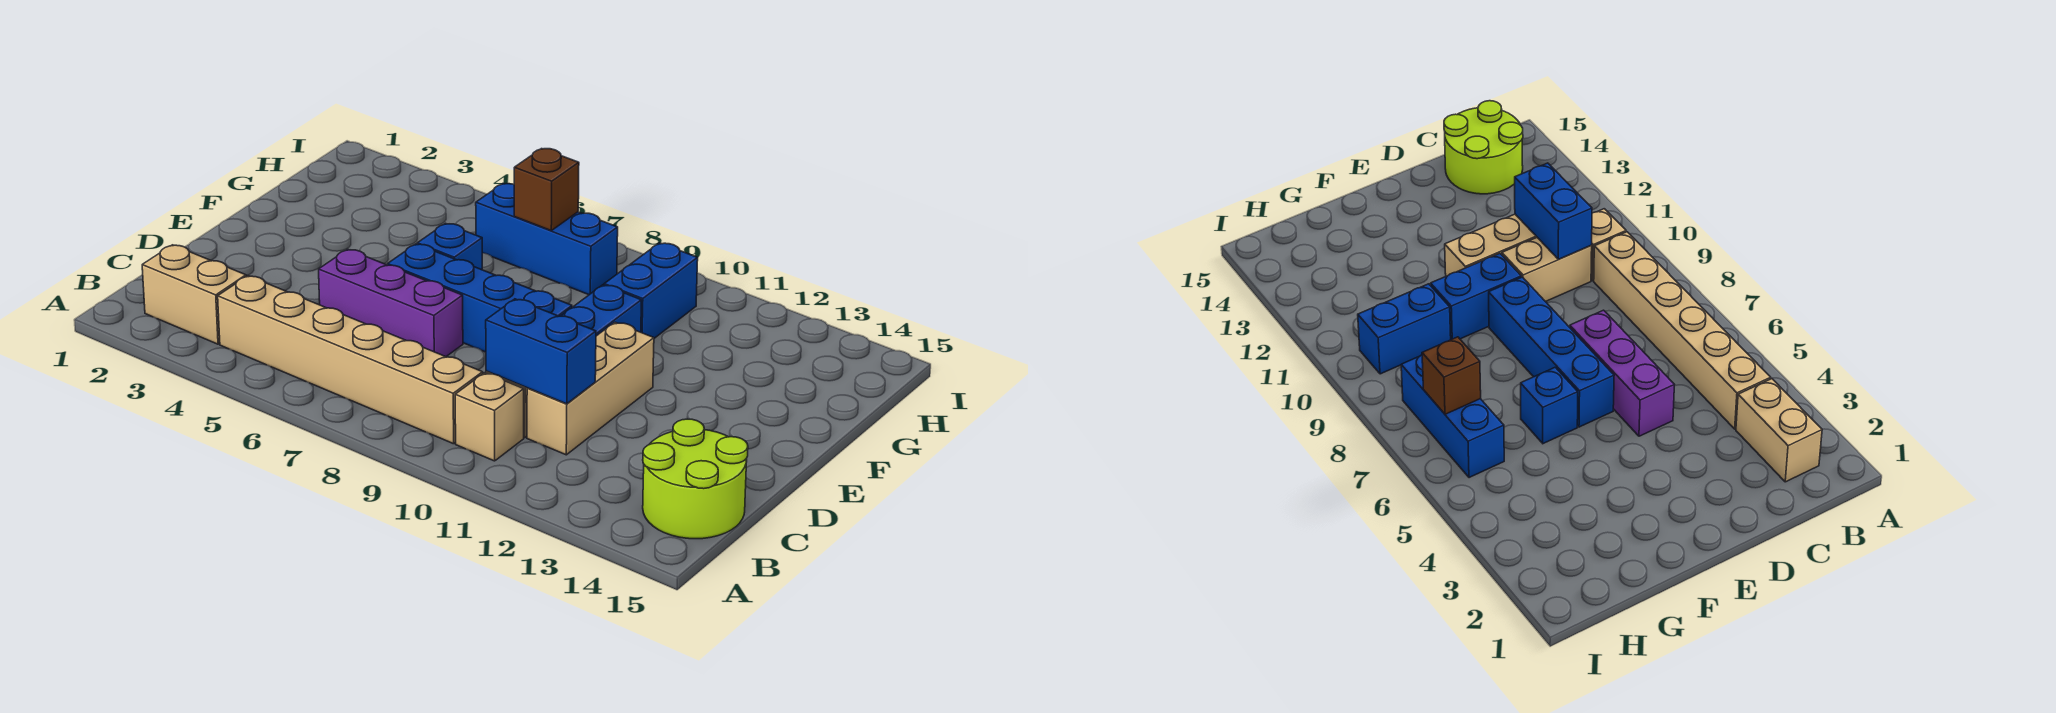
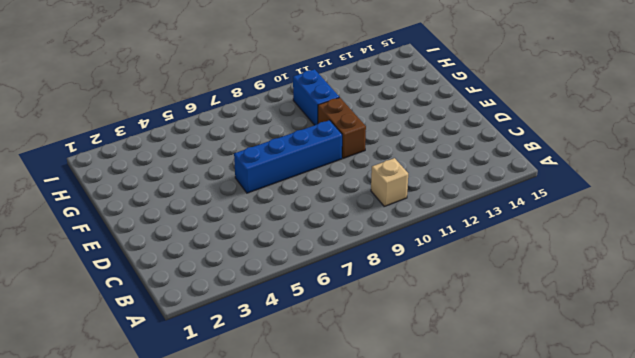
brown 1x2 brick [318,97,366,158] -> blue 1x2 brick [561,285,641,336]
none -> tan 1x2 brick [142,245,246,344]
none -> tan 1x6 brick [218,276,483,444]
none -> lime 2x2 round brick [643,419,748,539]

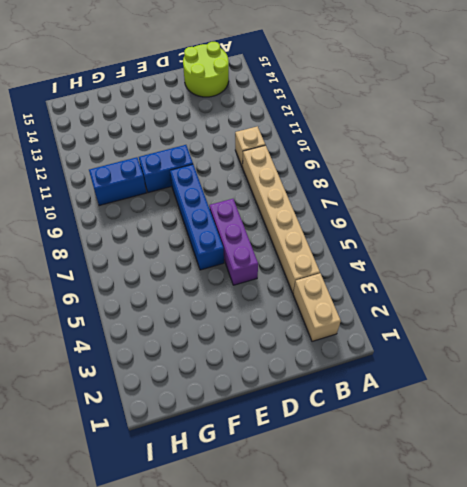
none -> tan 1x2 brick [1502,238,1592,302]
none -> tan 1x3 brick [527,322,654,455]
none -> blue 1x1 brick [417,223,482,270]

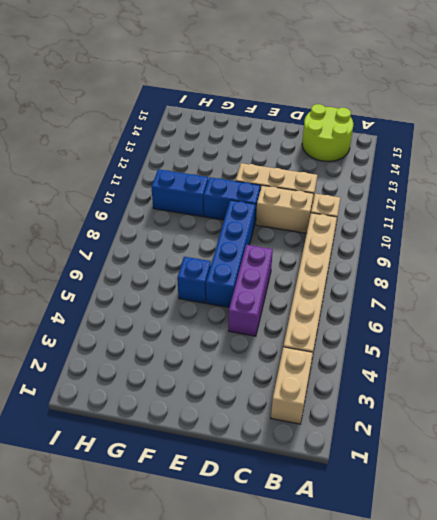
none -> blue 1x3 brick [476,184,618,295]
none -> blue 1x2 brick [486,299,596,404]
none -> brown 1x1 brick [514,149,579,231]

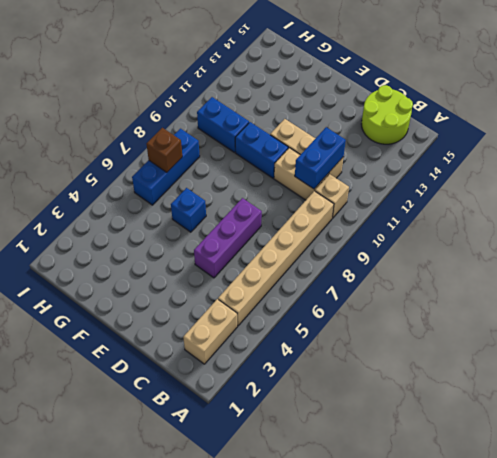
none -> blue 1x4 brick [388,244,572,352]

